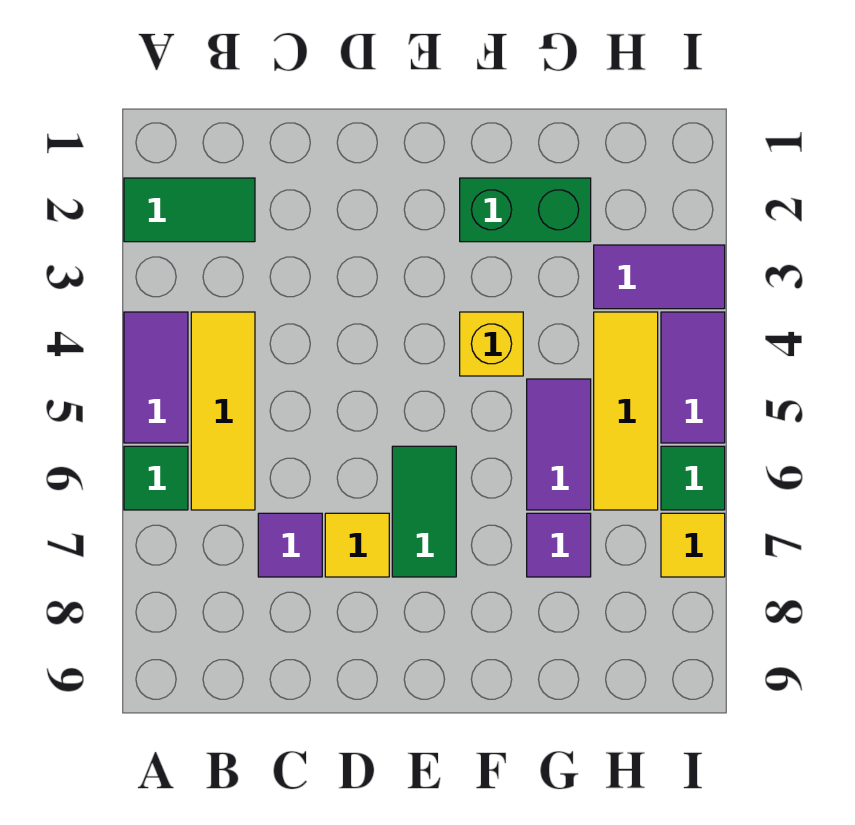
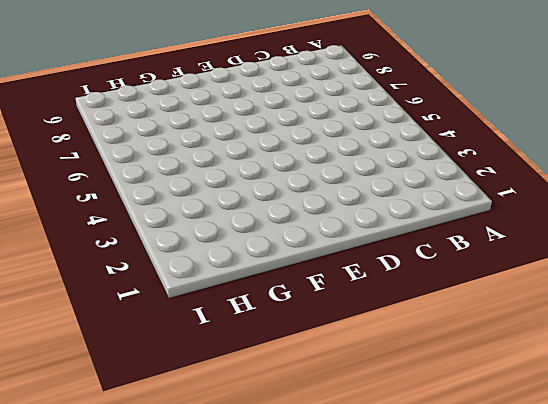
none -> green 1x2 tile [124,178,255,242]
none -> purple 1x2 tile [124,312,188,443]
none -> green 1x1 tile [124,446,188,510]

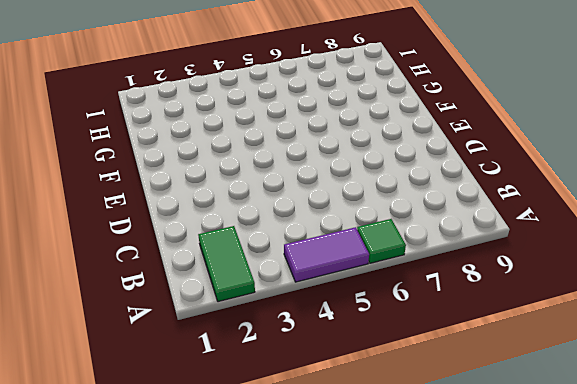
none -> yellow 1x3 tile [191,312,255,510]
none -> purple 1x1 tile [258,513,322,577]
none -> yellow 1x1 tile [325,513,389,577]

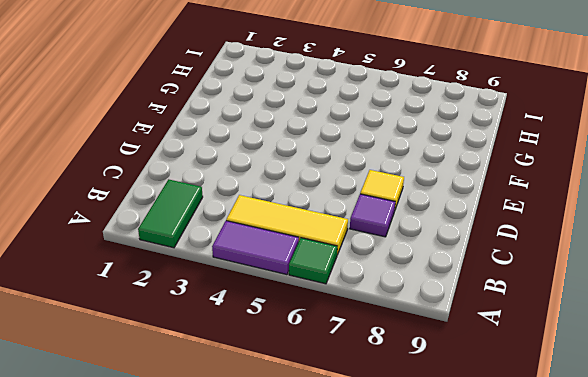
none -> green 1x2 tile [392,446,456,577]
none -> green 1x2 brick [460,178,591,242]
none -> yellow 1x1 brick [460,312,523,376]

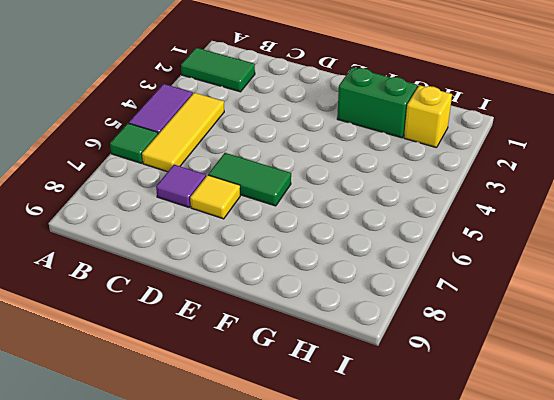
green 1x2 tile [208,153,291,206] -> green 1x2 tile turned to [392,446,456,577]
yellow 1x1 brick [404,85,452,148] -> yellow 1x1 brick moved to [460,312,523,376]
none -> purple 1x2 tile [527,379,591,510]
none -> purple 1x1 tile [527,513,591,577]
none -> purple 1x2 tile [594,245,725,309]

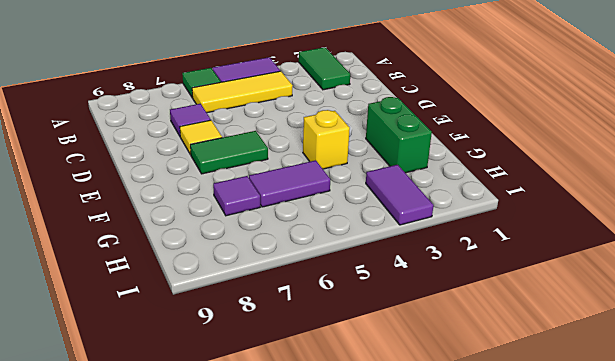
none -> yellow 1x3 tile [594,312,658,510]
none -> purple 1x2 tile [661,312,725,443]
none -> green 1x1 tile [661,446,725,510]

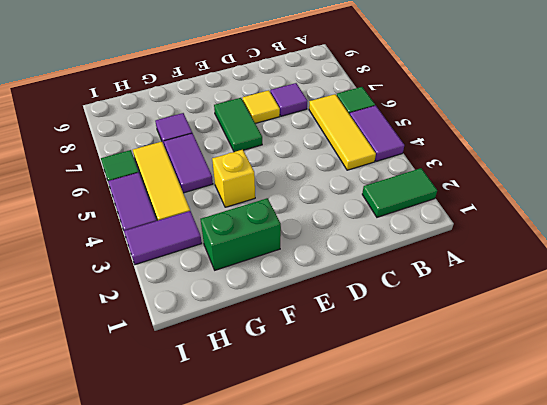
none -> yellow 1x1 tile [661,513,725,577]

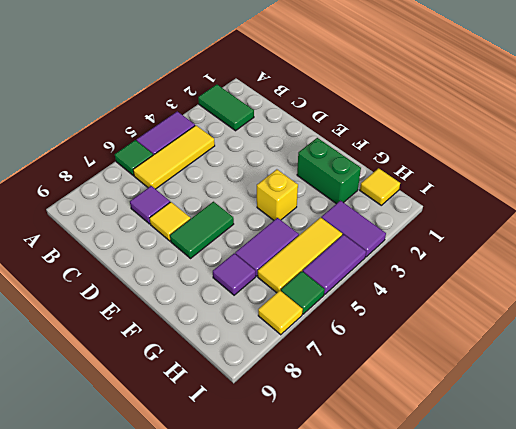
yellow 1x1 tile [360,168,400,205] -> none

